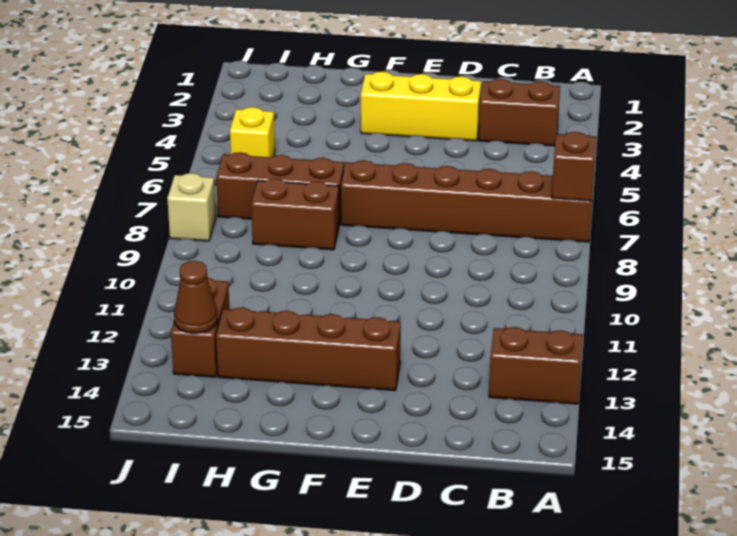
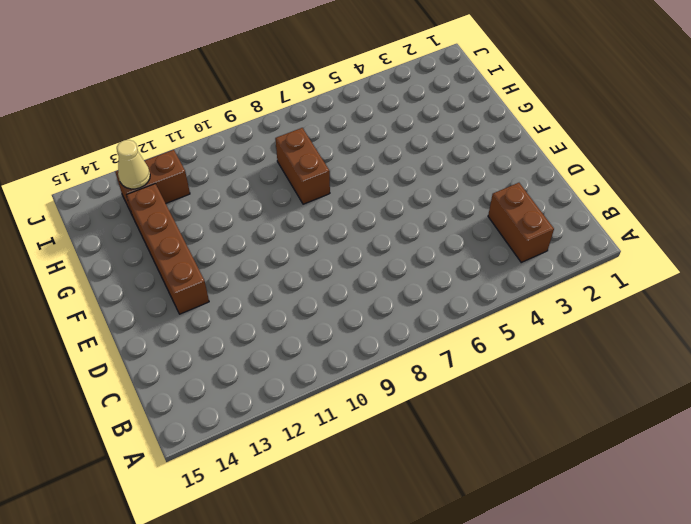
tan 1x1 cone [117,140,150,189] -> brown 1x1 cone [174,261,217,333]
none -> brown 1x6 brick [341,160,592,242]
none -> brown 1x2 brick [489,327,583,404]
none -> yellow 1x3 brick [361,72,481,141]

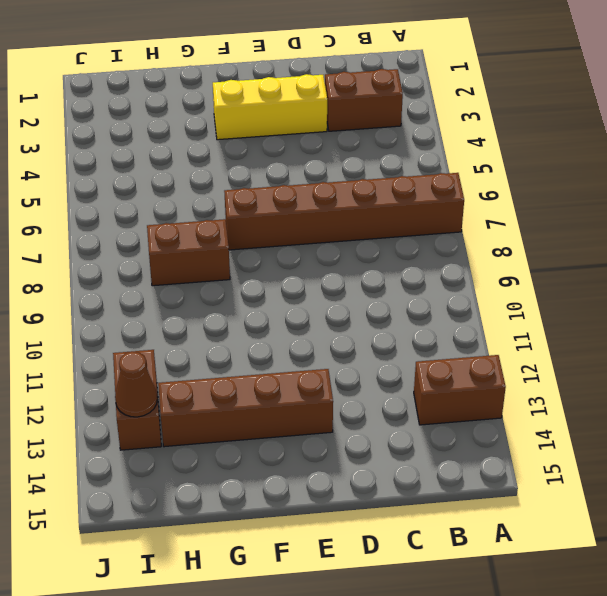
none -> brown 1x3 brick [216,152,344,224]
none -> yellow 1x1 brick [230,107,275,157]
none -> tan 1x1 brick [167,173,216,241]

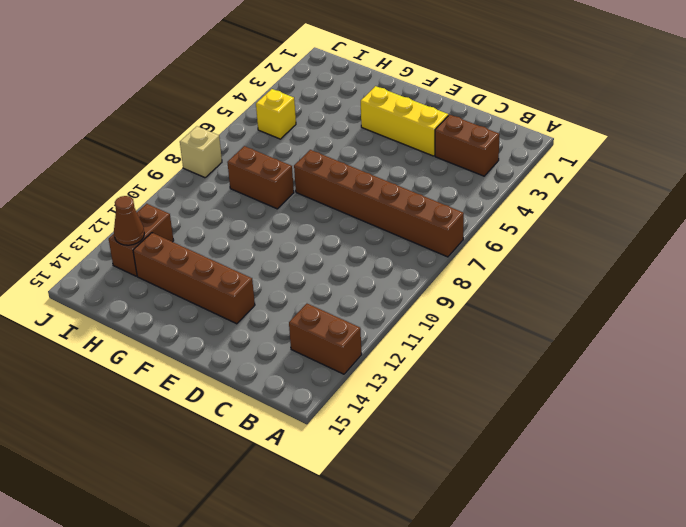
none -> brown 1x3 brick [216,152,344,224]
none -> brown 1x1 brick [552,132,597,201]

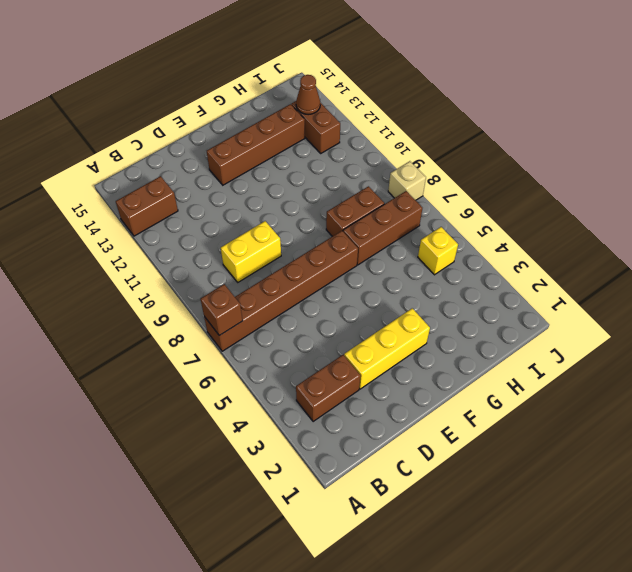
yellow 1x2 brick [221,221,281,282] -> none

